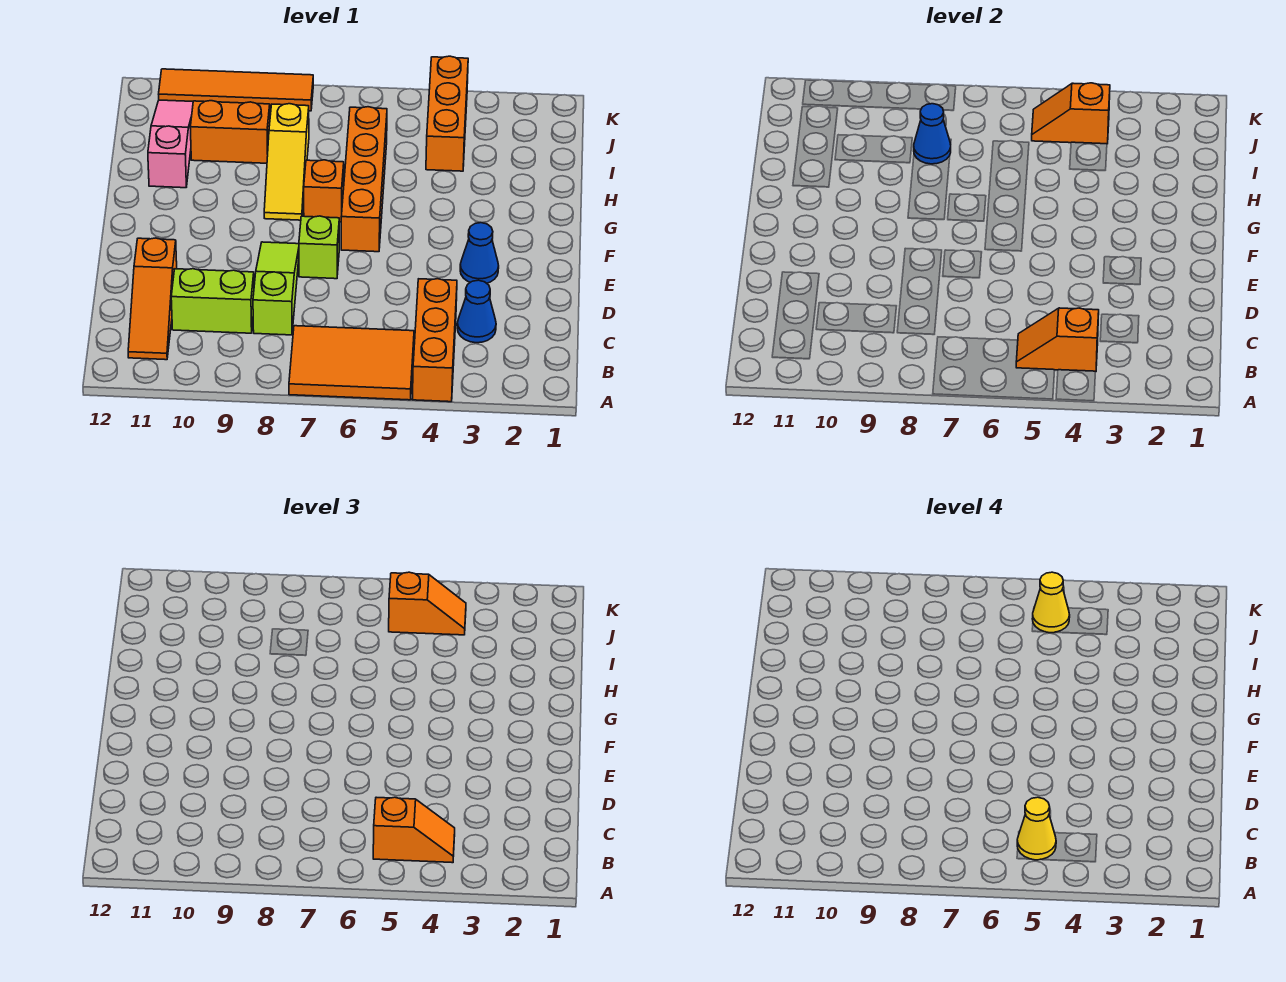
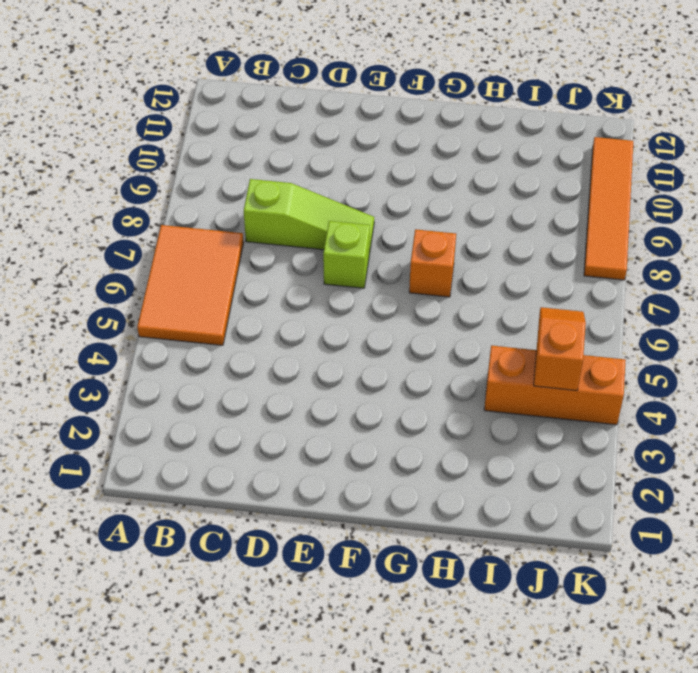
none -> orange 1x3 brick [412,279,457,402]
none -> orange 1x3 slope [128,238,177,360]
none -> blue 1x1 cone [457,280,496,343]

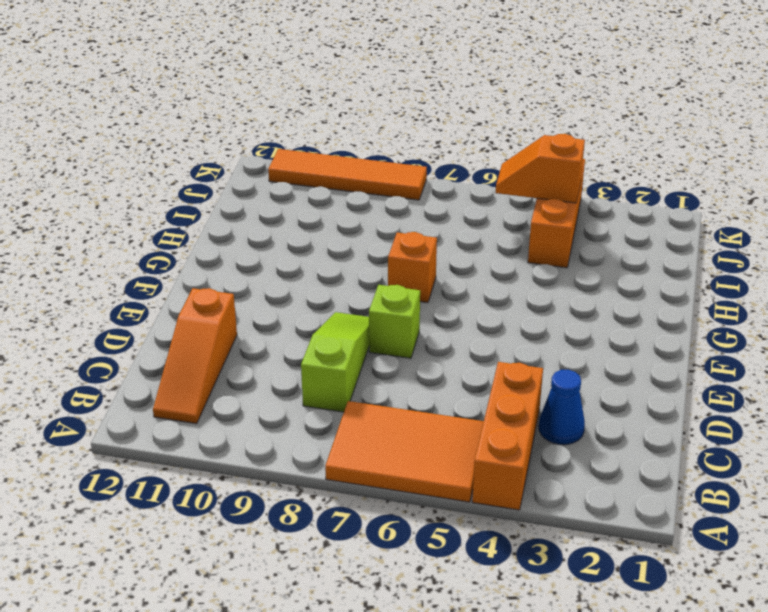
none -> lime 1x2 brick [171,269,254,333]
none -> blue 1x1 cone [460,223,499,283]
none -> orange 1x4 brick [341,107,387,252]

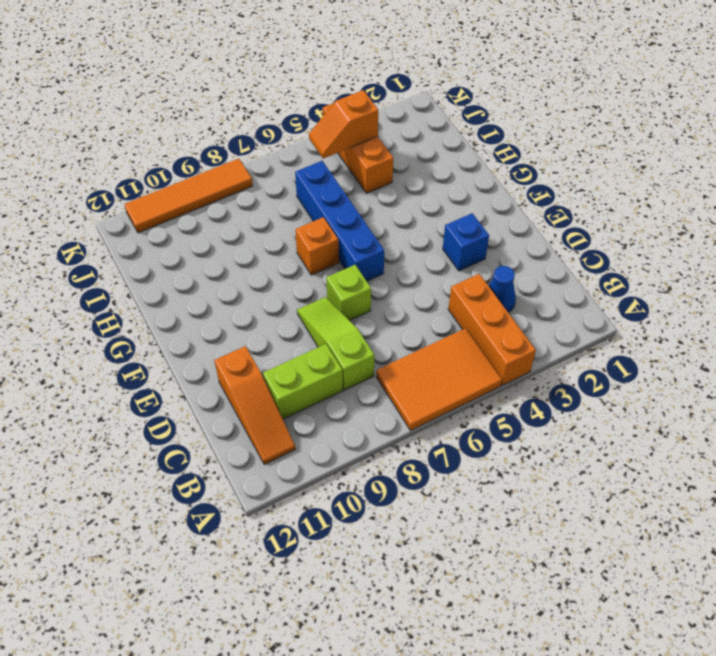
blue 1x1 brick [443,213,489,271] -> blue 1x1 cone [460,223,499,283]
blue 1x4 brick [295,161,384,281] -> orange 1x4 brick [341,107,387,252]
none -> yellow 1x3 slope [264,104,309,220]
none -> pink 1x3 slope [148,100,193,188]
none -> orange 1x2 brick [190,101,270,163]

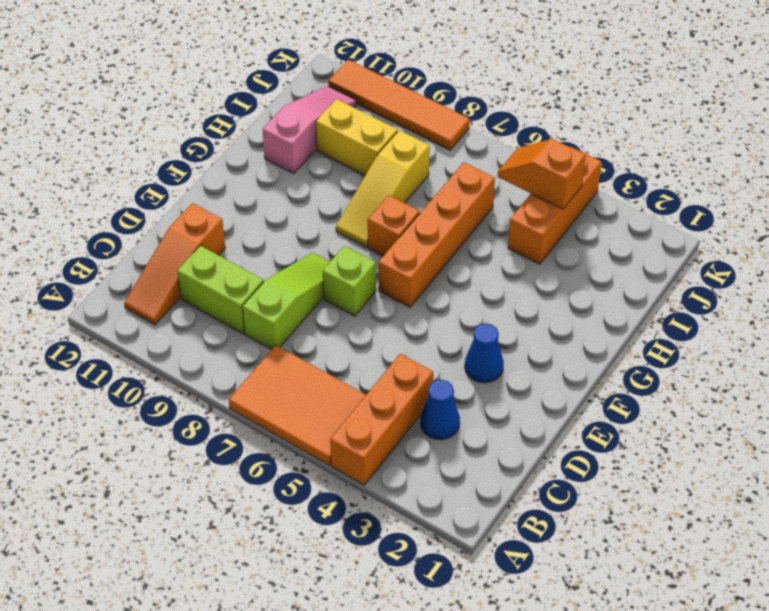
yellow 1x2 brick [316,99,398,175] -> orange 1x2 brick [190,101,270,163]
none -> orange 1x2 slope [1016,308,1099,371]
none -> blue 1x1 cone [914,104,951,164]
none -> orange 1x2 slope [373,797,455,863]

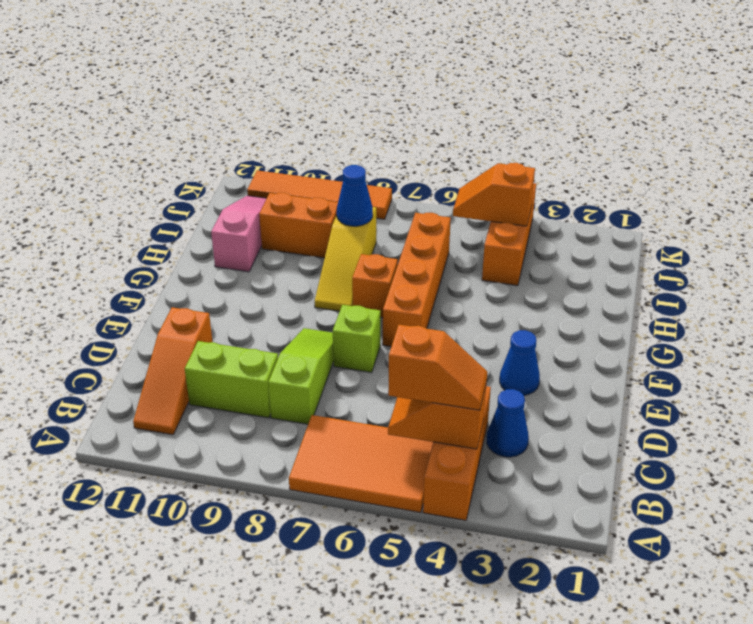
none -> orange 1x2 slope [389,572,466,635]
none -> yellow 1x1 cone [1017,797,1056,860]
none -> yellow 1x1 cone [1032,572,1070,633]

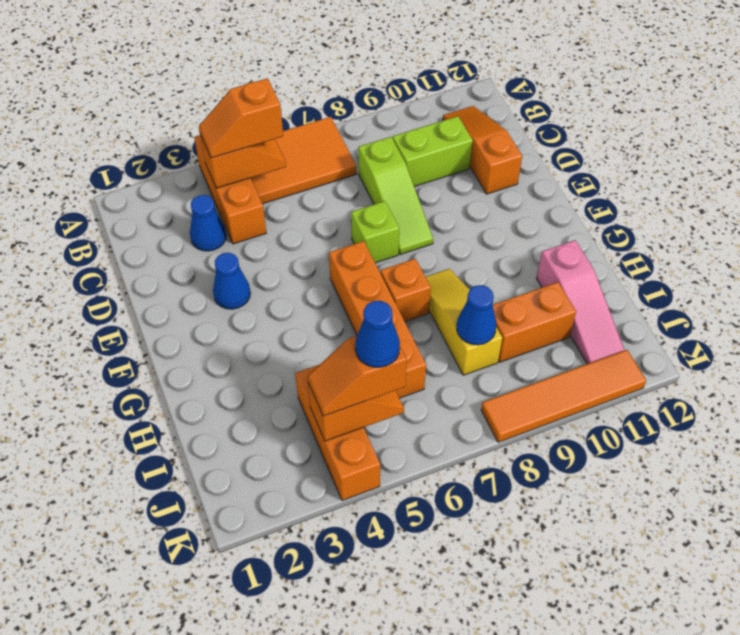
blue 1x1 cone [355,301,400,367] -> yellow 1x1 cone [1032,572,1070,633]
none -> yellow 1x1 cone [1017,797,1056,860]

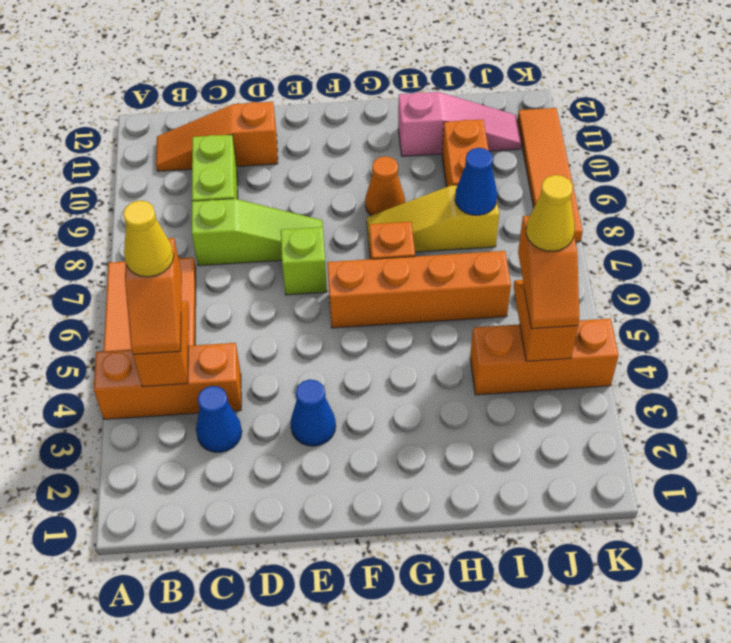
orange 1x1 cone [365,156,405,216] -> none

